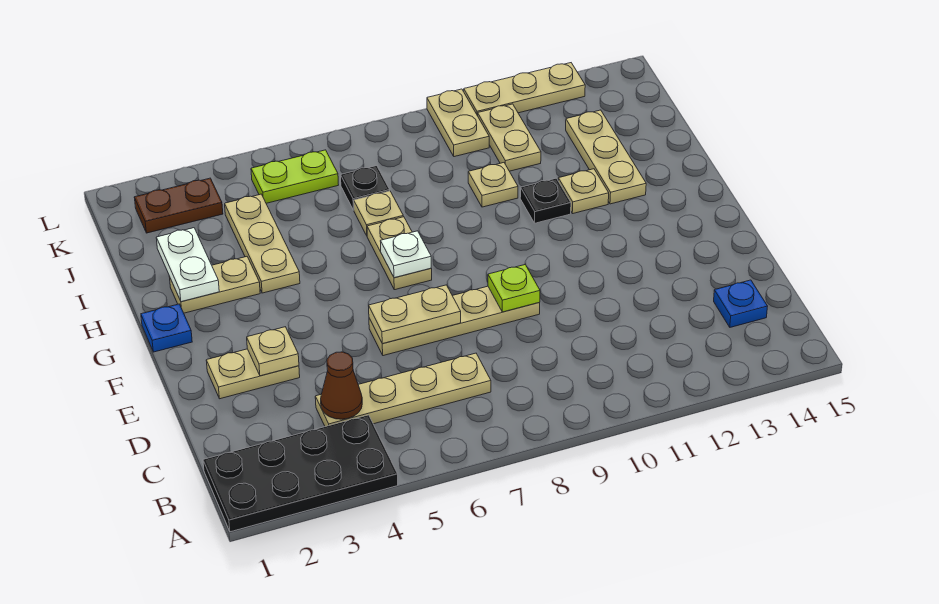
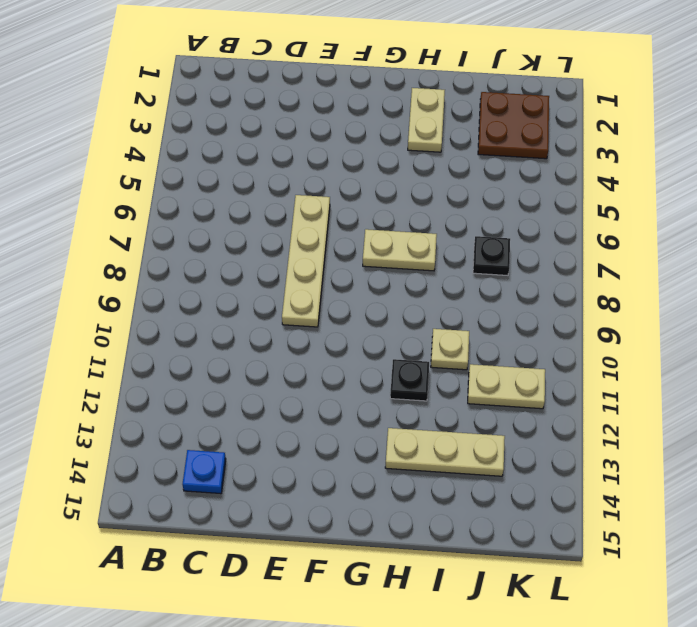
brown 2x2 plate [478,92,549,159] -> brown 1x2 plate [134,178,223,233]
none -> black 2x4 plate [203,415,398,532]
none -> tan 1x4 plate [315,353,491,427]
none -> tan 1x2 plate [206,349,300,399]

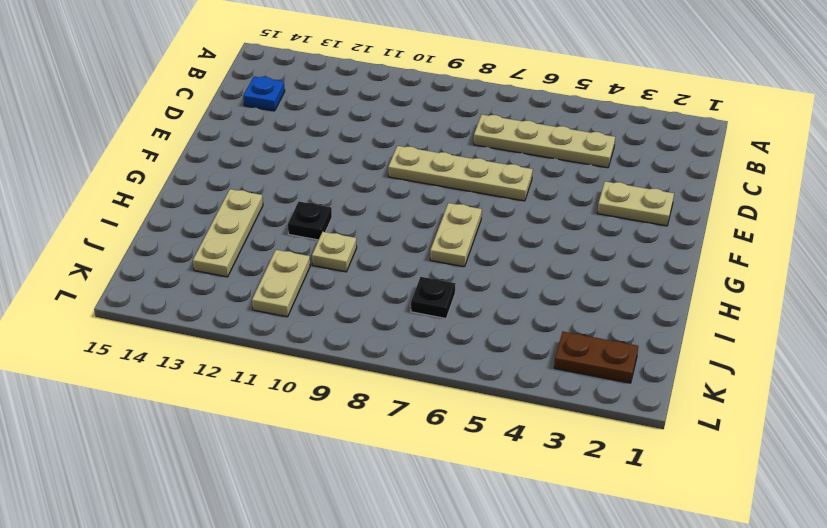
none -> black 2x4 plate [203,415,398,532]
none -> blue 1x1 plate [141,304,192,352]
none -> tan 1x2 plate [170,257,260,313]

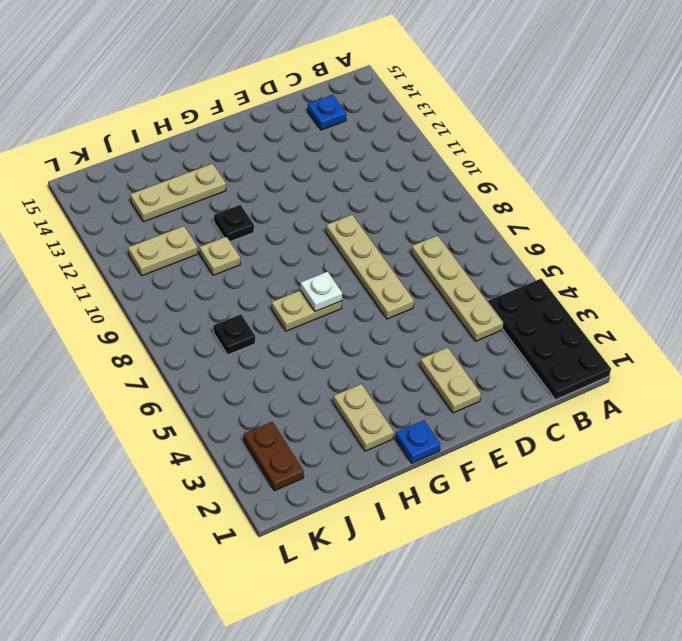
none -> tan 1x3 plate [225,194,300,293]
none -> tan 1x1 plate [558,169,609,214]
none -> tan 1x1 plate [354,191,403,235]

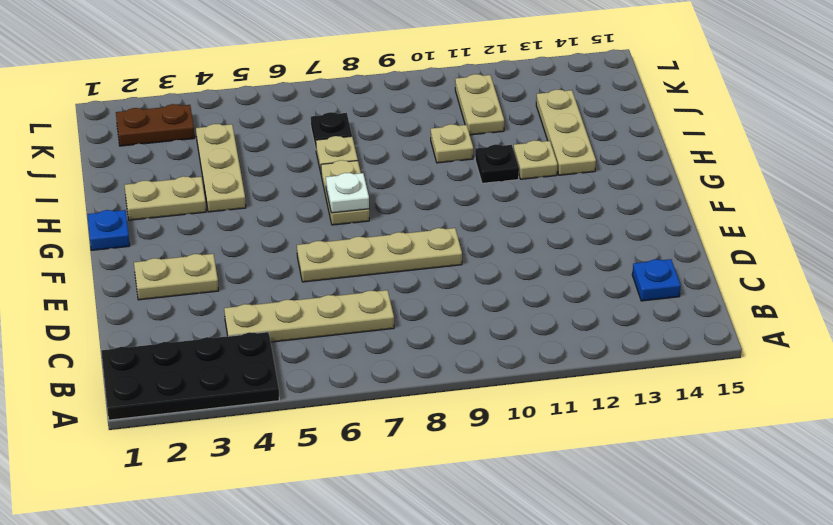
none -> lime 1x2 plate [251,150,338,203]
none -> tan 1x2 plate [427,89,489,157]
none -> tan 1x3 plate [464,63,585,116]

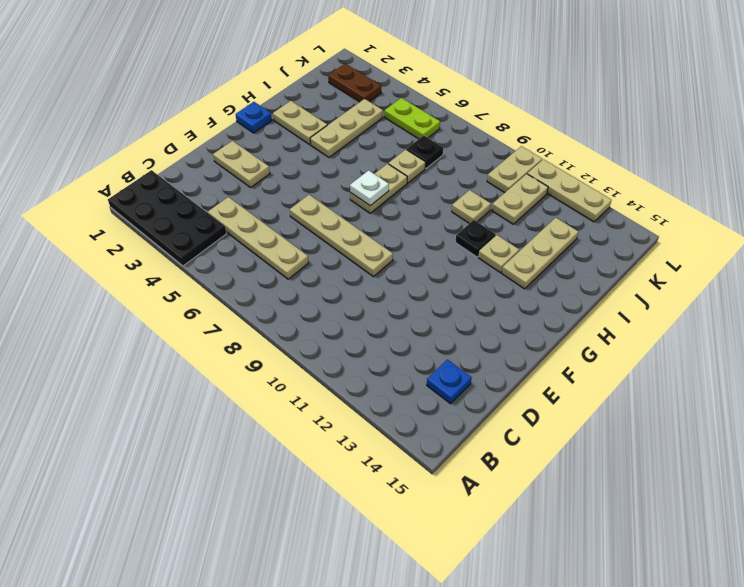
none -> brown 1x1 cone [321,352,362,419]
none -> tan 1x1 plate [247,327,299,376]
none -> tan 1x2 plate [369,285,461,344]

